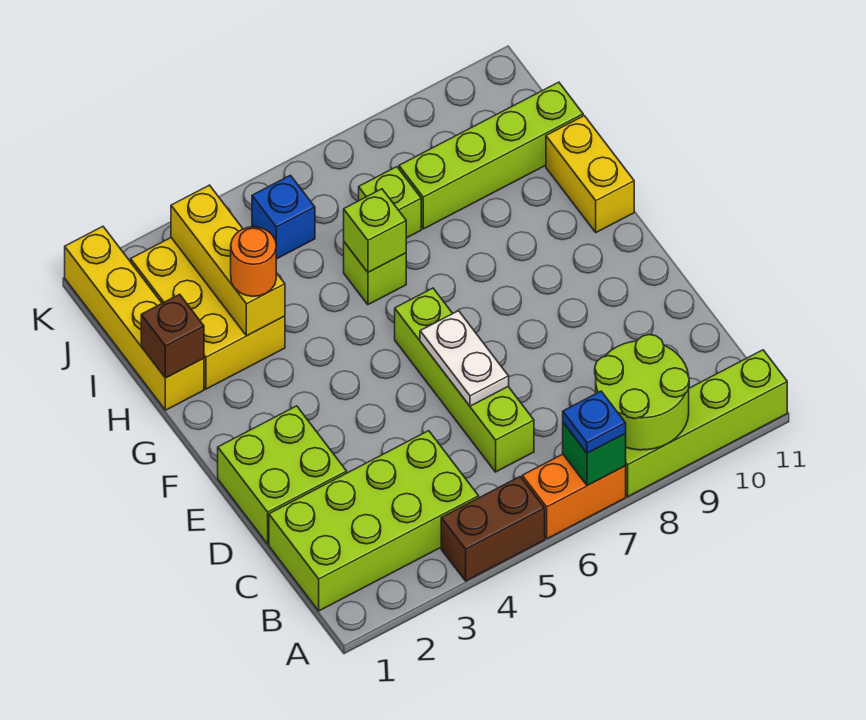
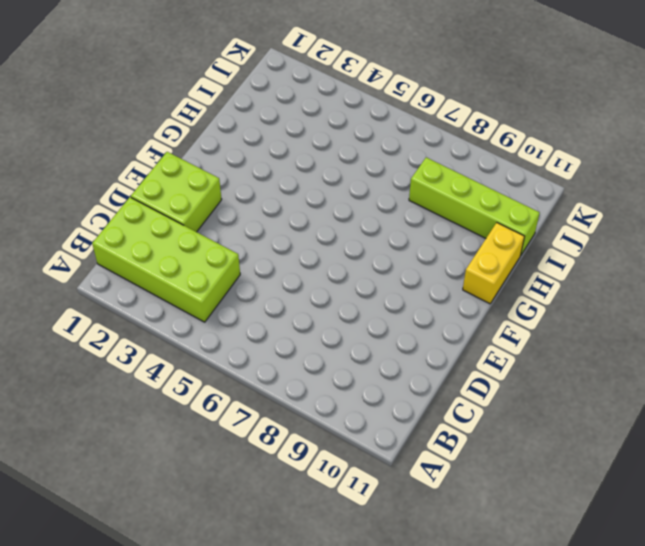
none -> brown 1x2 brick [441,477,545,581]
none -> orange 1x2 brick [522,454,626,539]
none -> lime 1x4 brick [626,350,787,497]

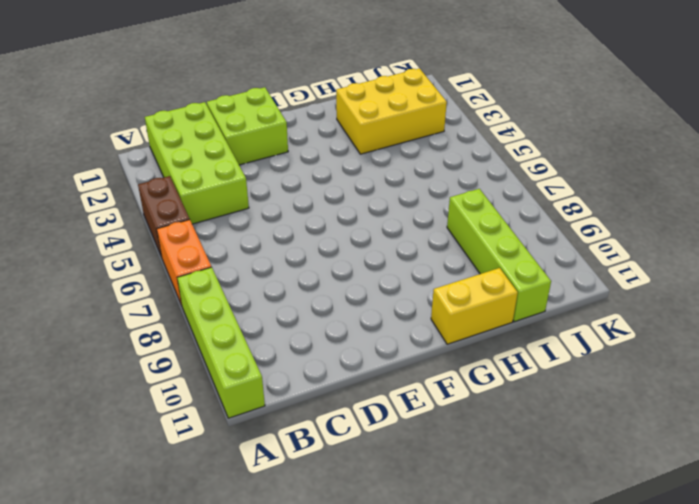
none -> lime 1x4 brick [395,288,534,472]
none -> yellow 1x4 brick [65,226,204,410]
none -> lime 1x1 brick [344,242,406,305]

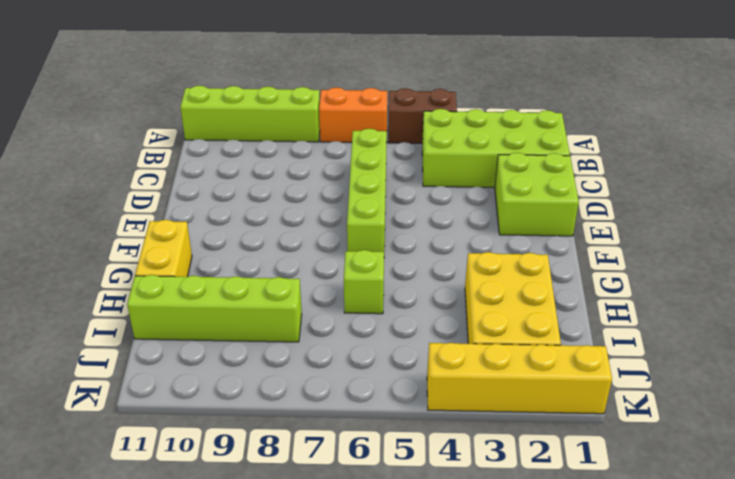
yellow 1x4 brick [427,343,612,414] -> yellow 1x4 brick turned to [65,226,204,410]
none -> lime 1x1 brick [359,167,421,238]
none -> blue 1x1 brick [252,175,315,259]
none -> green 1x1 brick [563,423,626,486]

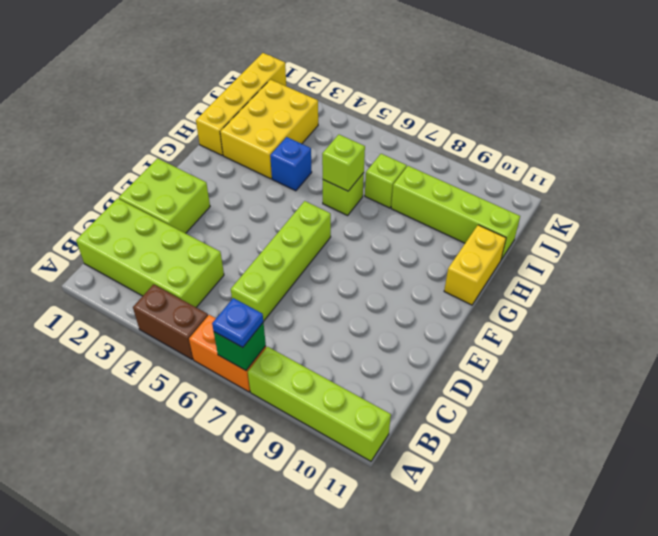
blue 1x1 brick [270,137,312,191] -> blue 1x1 brick moved to [252,175,315,259]
none -> lime 2x2 round brick [595,335,689,450]
none -> white 1x2 plate [420,311,509,406]
none -> brown 1x1 brick [141,294,204,378]

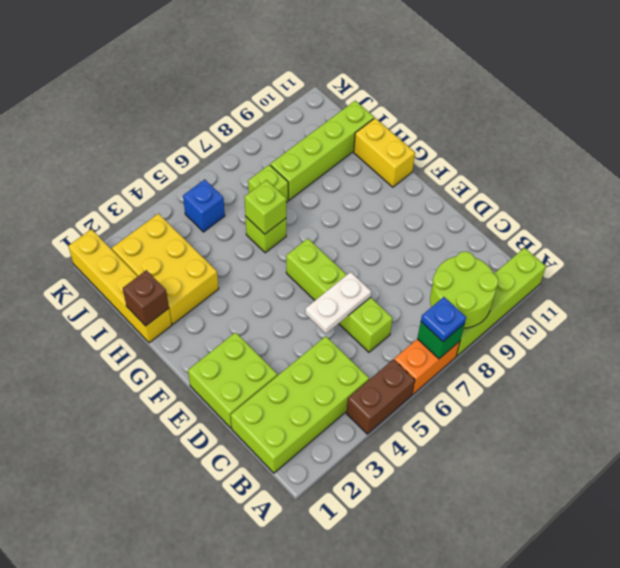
white 1x2 plate [305,272,371,333] -> white 1x2 plate turned to [420,311,509,406]
none -> yellow 1x3 brick [171,185,285,336]
none -> orange 1x1 round brick [231,227,276,296]

